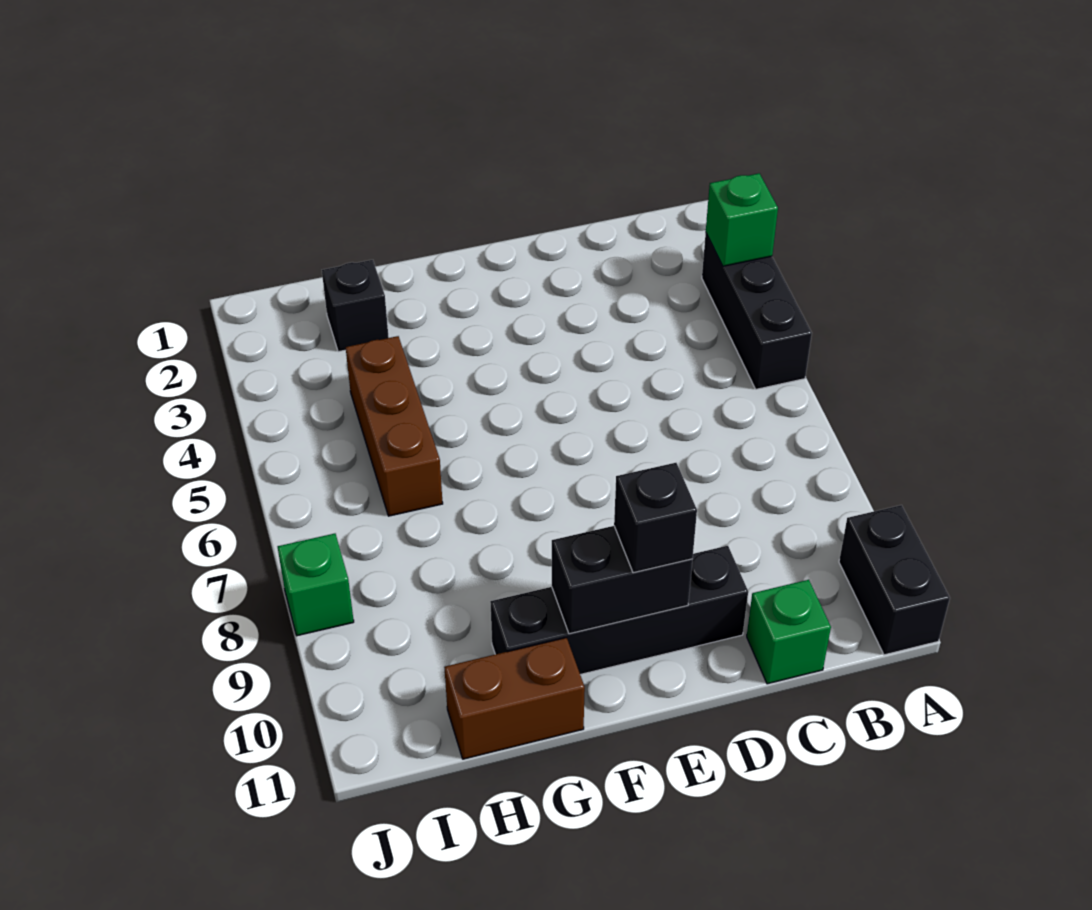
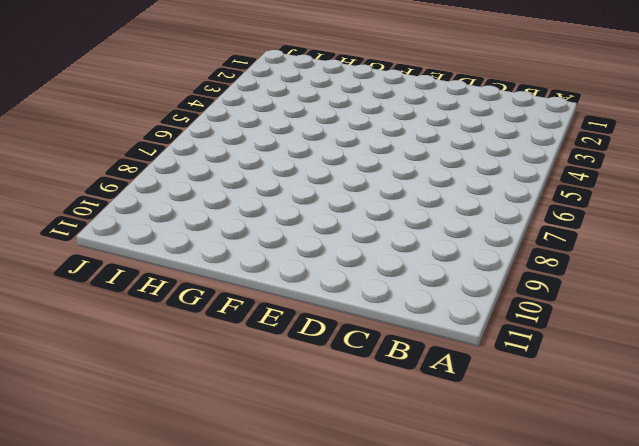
none -> black 1x3 brick [702,233,812,389]
none -> black 1x2 brick [839,505,950,655]

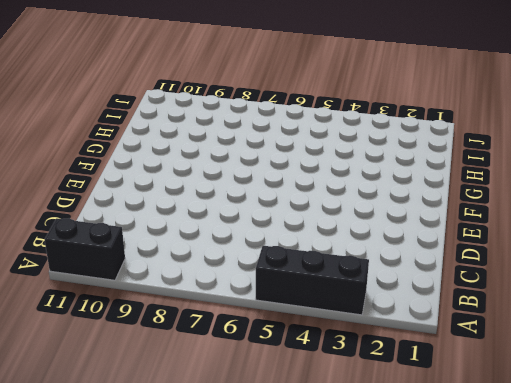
none -> green 1x1 brick [747,580,831,684]
none -> black 1x4 brick [490,546,748,674]

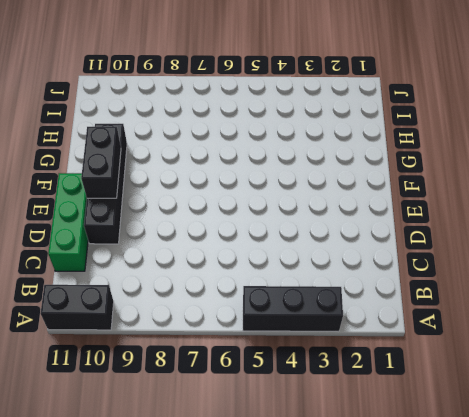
green 1x3 brick [48,173,88,271] -> green 1x1 brick [747,580,831,684]
none -> brown 1x2 brick [444,638,585,759]
none -> black 1x1 brick [322,260,389,352]

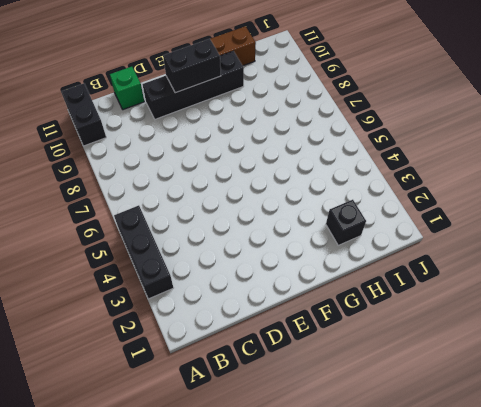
none -> brown 1x3 brick [346,336,443,516]
none -> green 1x1 brick [278,534,354,636]

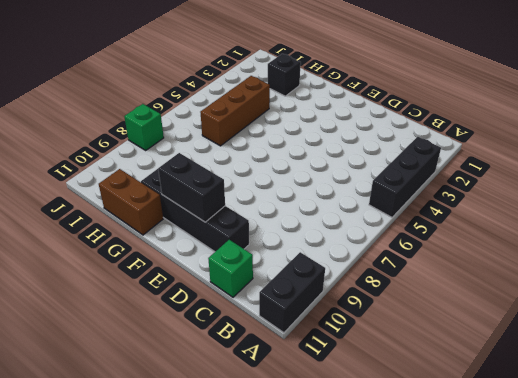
none -> green 1x1 brick [706,173,778,266]
none -> black 1x1 brick [614,463,697,573]

